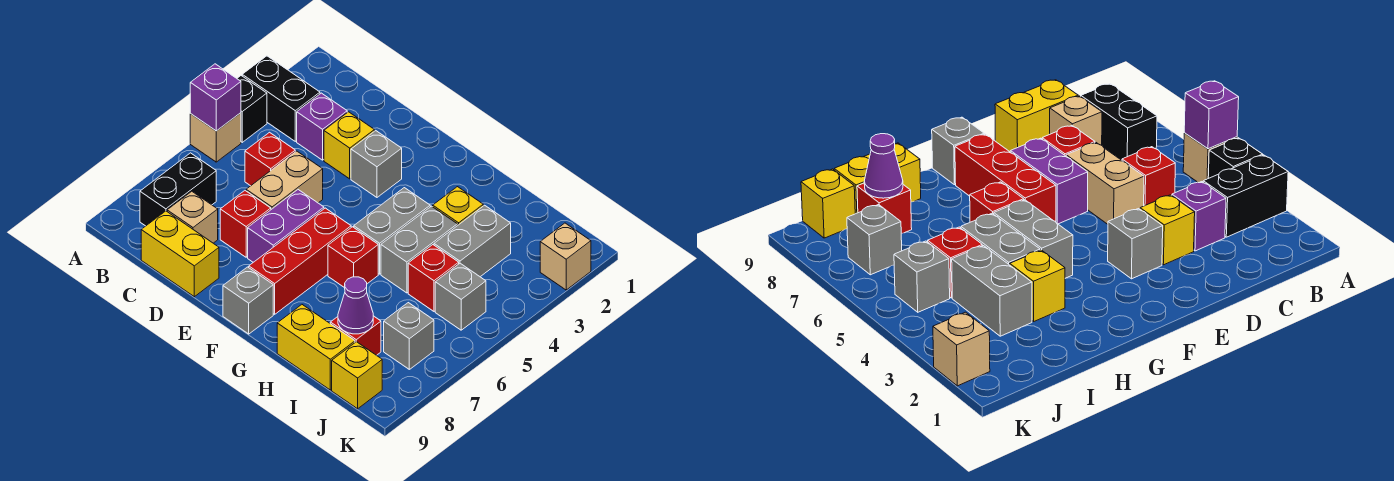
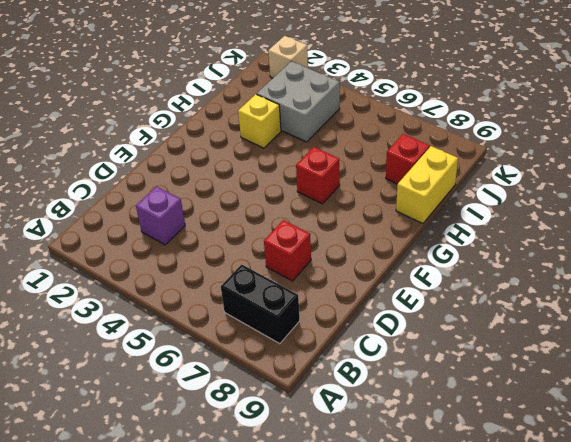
grey 2x2 brick [257,61,340,142] -> grey 1x2 brick [434,205,511,277]
none -> black 1x2 brick [242,56,320,141]
none -> black 1x1 brick [237,76,267,142]
none -> tan 1x1 brick [190,113,241,162]

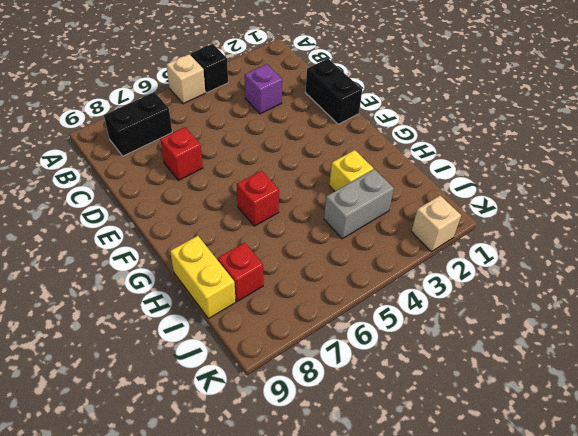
black 1x2 brick [305,59,362,124] -> black 1x2 brick moved to [242,56,320,141]
none -> red 1x1 brick [245,132,295,186]
none -> tan 1x1 brick [167,191,218,243]
none -> yellow 1x2 brick [141,211,219,297]

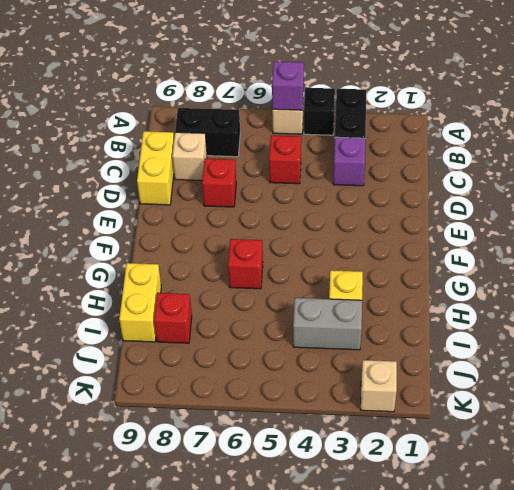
none -> yellow 1x1 brick [324,112,374,179]
none -> tan 1x2 brick [246,151,323,209]
none -> grey 1x1 brick [351,131,402,197]

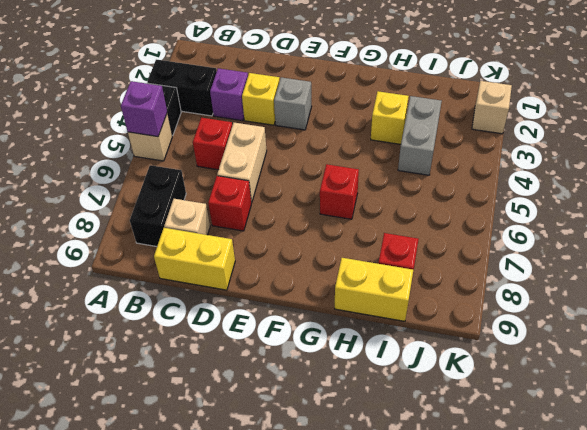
none -> purple 1x2 brick [248,190,324,262]
none -> red 1x3 brick [249,208,351,314]
none -> grey 1x1 brick [223,267,273,334]

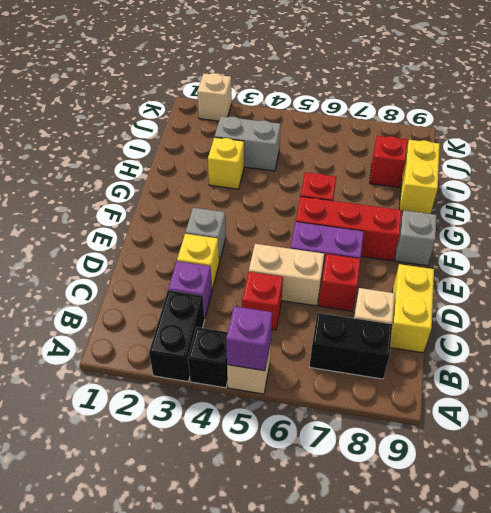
none -> grey 1x2 brick [354,188,430,274]
none -> grey 1x2 brick [381,206,457,293]
none -> red 1x1 brick [408,245,459,311]

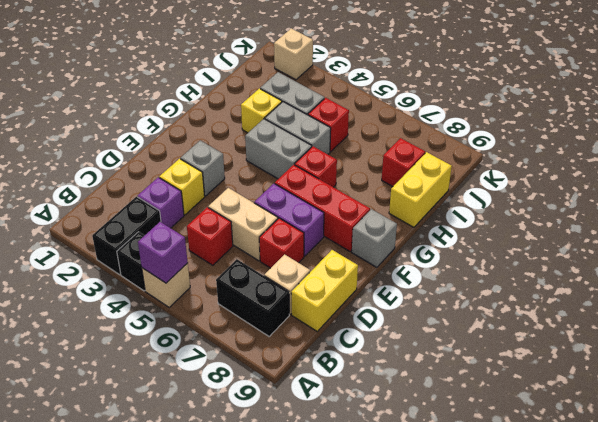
none -> grey 1x1 brick [435,263,486,330]
none -> grey 1x1 brick [384,303,434,369]
none -> yellow 1x1 brick [332,342,382,409]

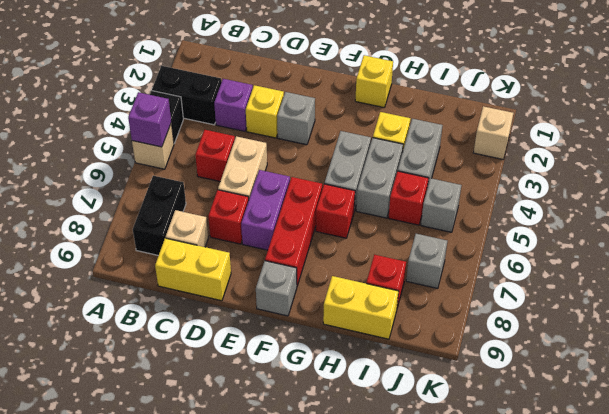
yellow 1x1 brick [355,55,393,108] -> yellow 1x1 brick moved to [332,342,382,409]
none -> purple 1x1 cone [338,277,373,334]

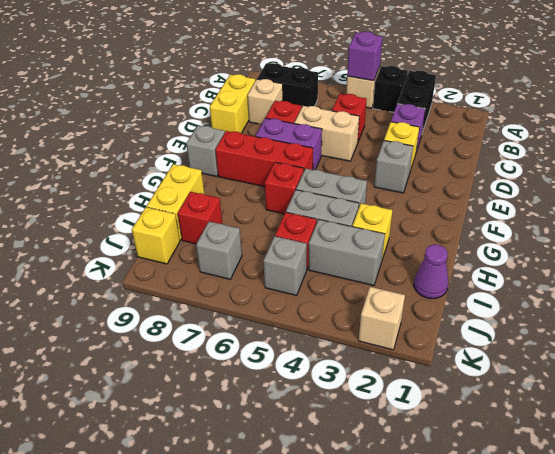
purple 1x1 cone [414,245,448,299] -> purple 1x1 cone moved to [338,277,373,334]

